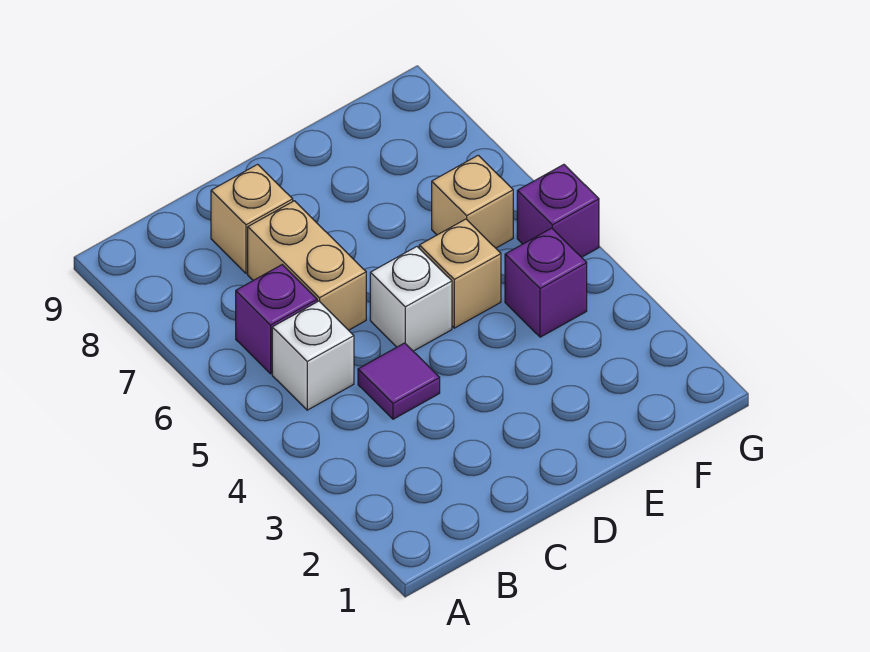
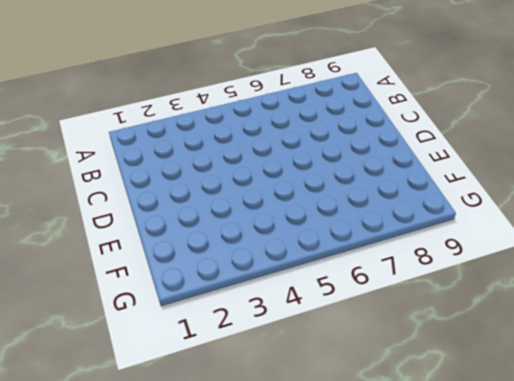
none -> white 1x1 brick [272,301,354,410]
none -> purple 1x1 brick [236,265,317,374]

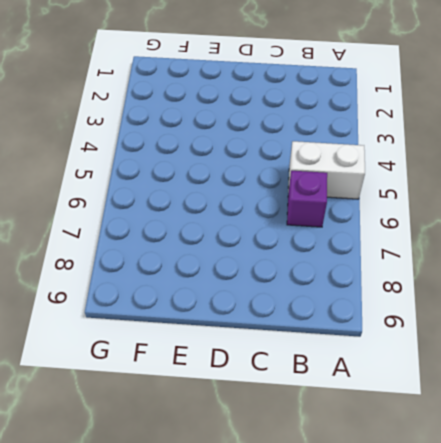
white 1x2 brick [288,141,365,199] -> white 1x1 brick [272,301,354,410]
none -> purple 1x1 tile [358,343,440,419]
none -> tan 1x2 brick [248,201,366,330]

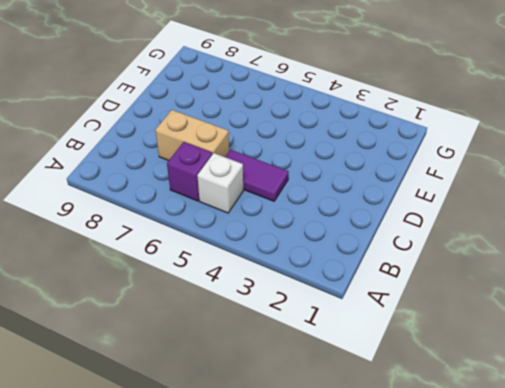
purple 1x2 tile [225,150,289,201] -> purple 1x1 tile [358,343,440,419]
none -> tan 1x1 brick [211,164,293,273]
none -> white 1x1 brick [370,247,452,351]

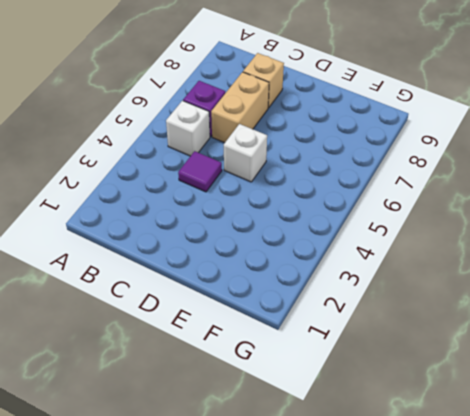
none -> tan 1x1 brick [419,219,501,328]
none -> purple 1x1 brick [505,228,587,337]

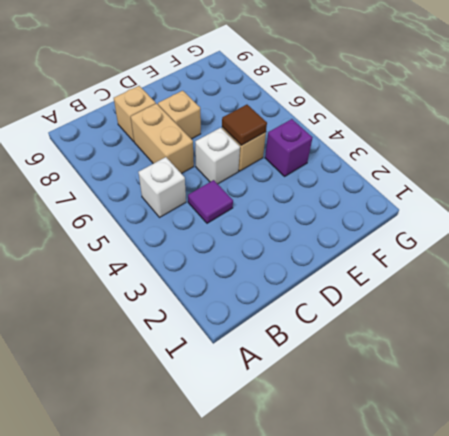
tan 1x1 brick [158,91,201,139] -> tan 1x1 brick moved to [432,155,513,248]
brown 1x1 tile [222,105,267,145] -> none
none -> purple 1x1 brick [236,265,317,374]
none -> purple 1x1 brick [517,165,599,257]

